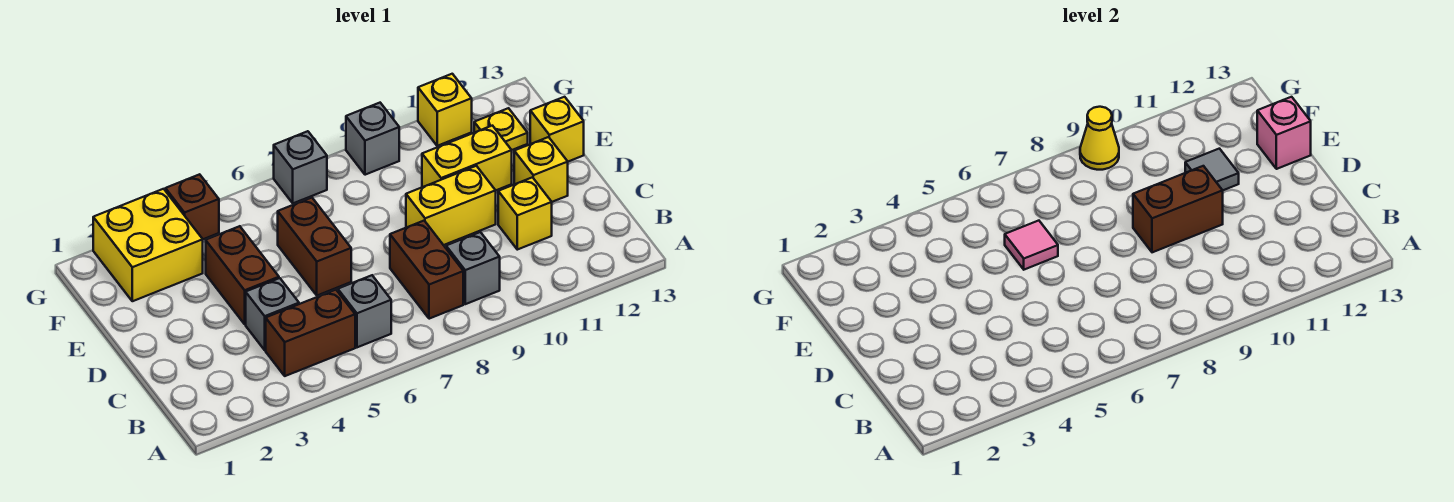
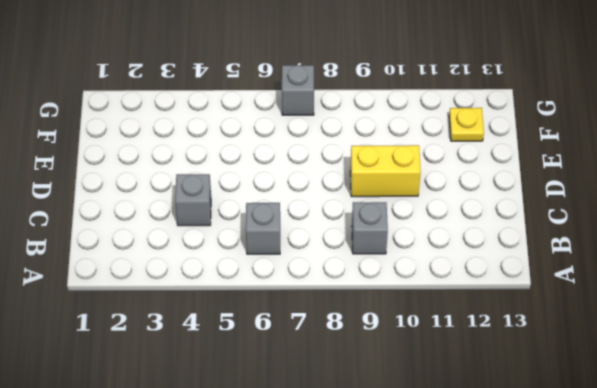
none -> brown 1x2 brick [266,290,355,376]
none -> brown 1x2 brick [390,221,463,319]
none -> yellow 1x1 brick [498,177,552,250]

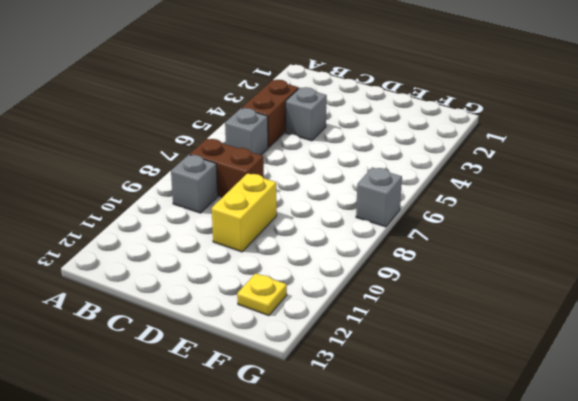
none -> yellow 1x1 brick [498,177,552,250]
none -> brown 1x2 brick [206,226,279,324]
none -> brown 1x2 brick [278,198,351,296]

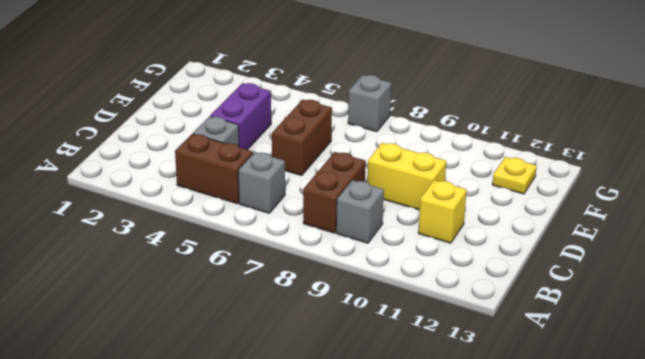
purple 1x2 brick [210,83,271,150] -> brown 1x2 brick [206,226,279,324]
none -> yellow 1x1 brick [514,137,568,202]
none -> yellow 1x2 brick [422,126,512,190]
none -> yellow 1x1 brick [530,97,584,162]

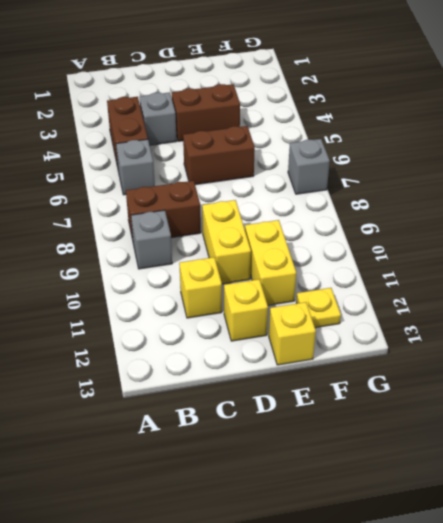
none -> yellow 2x2 brick [93,189,203,301]
none -> brown 1x1 brick [165,174,219,239]
none -> grey 1x1 brick [346,103,399,175]

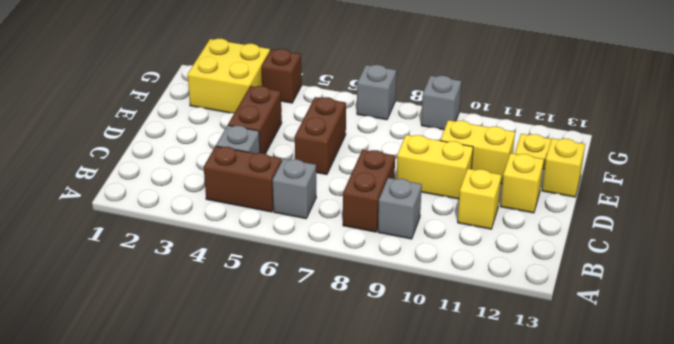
none -> yellow 1x1 brick [418,74,472,146]
none -> brown 1x2 brick [1133,166,1223,252]
none -> pink 1x1 tile [1005,221,1058,270]

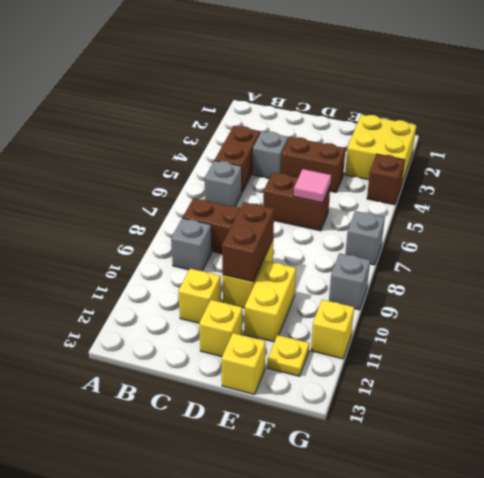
none -> grey 1x1 tile [1185,149,1239,190]
none -> pink 1x1 brick [1257,97,1311,169]
none -> yellow 1x1 cone [1080,107,1119,170]

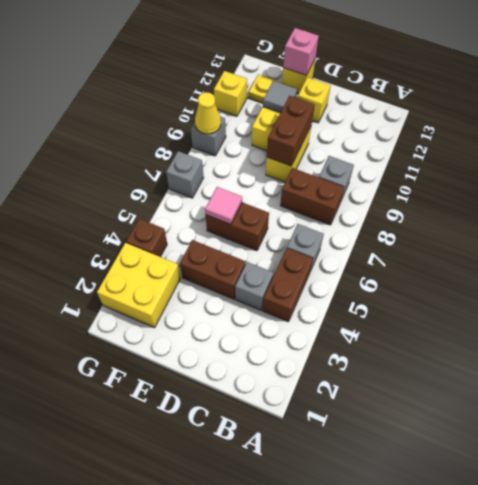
none -> yellow 1x1 brick [498,177,552,250]

